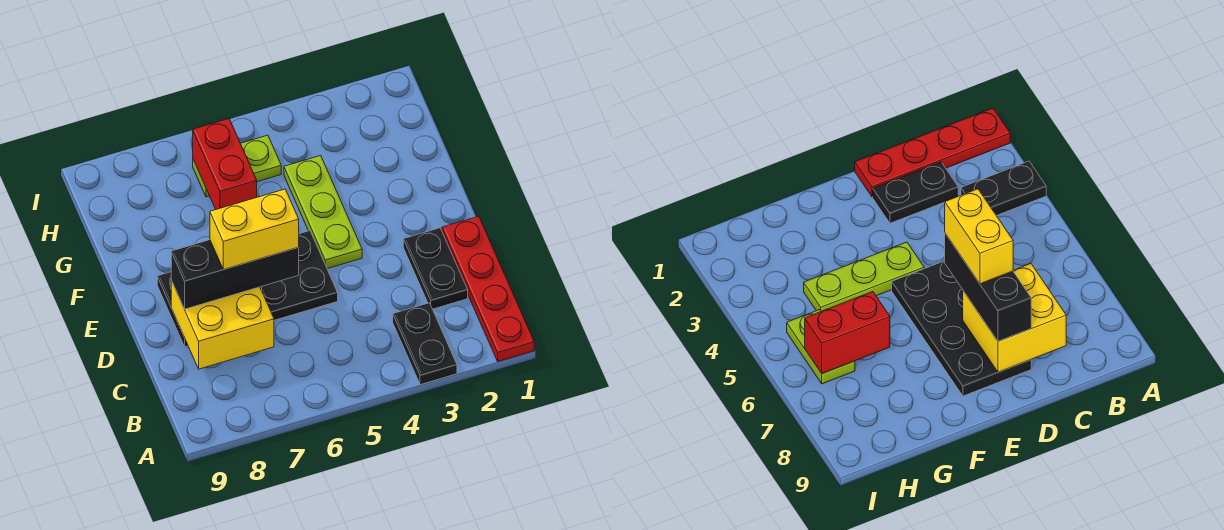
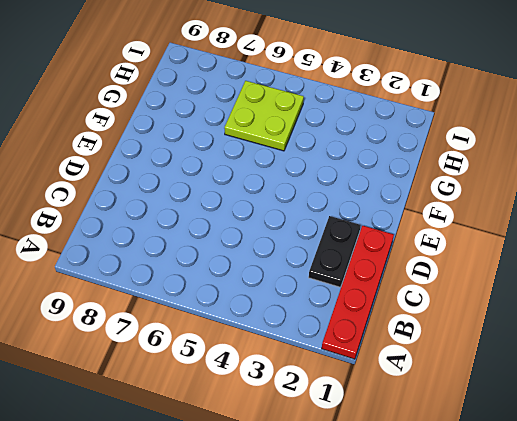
lime 2x2 plate [224,81,304,151] -> lime 1x2 plate [193,135,281,197]
none -> black 1x2 plate [393,303,457,385]
none -> black 2x4 plate [157,231,338,347]

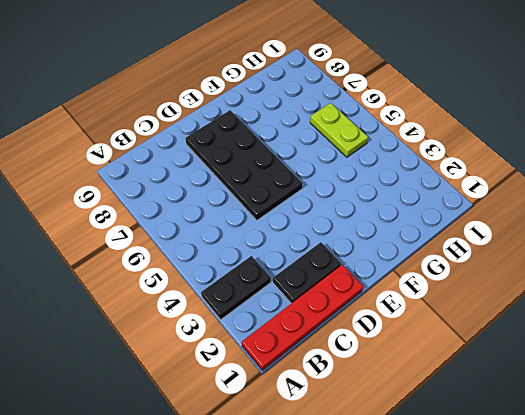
none -> lime 1x3 plate [284,156,362,269]
none -> yellow 2x2 brick [171,280,274,369]

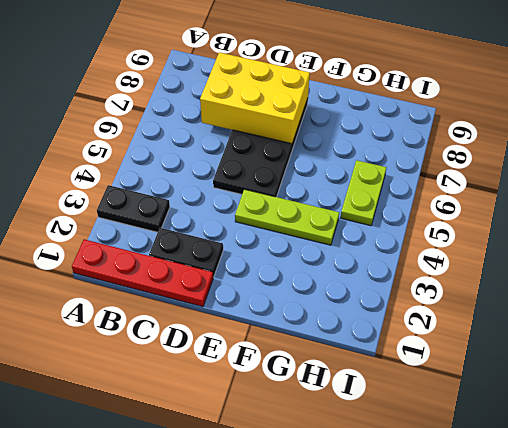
yellow 2x3 brick [200,52,310,144] -> yellow 2x2 brick [171,280,274,369]
none -> red 1x2 brick [193,119,257,209]
none -> black 1x3 brick [171,240,299,309]

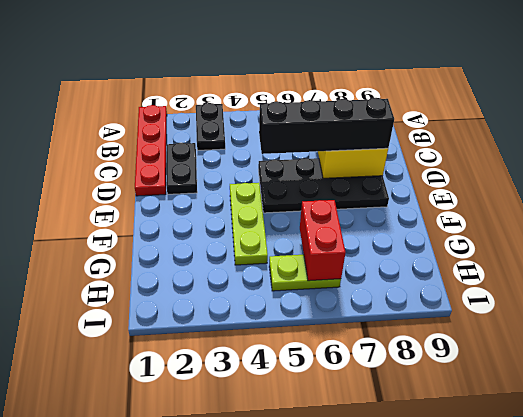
black 1x4 brick [259,98,394,154] -> black 1x3 brick [171,240,299,309]
none -> yellow 1x2 brick [210,189,299,270]

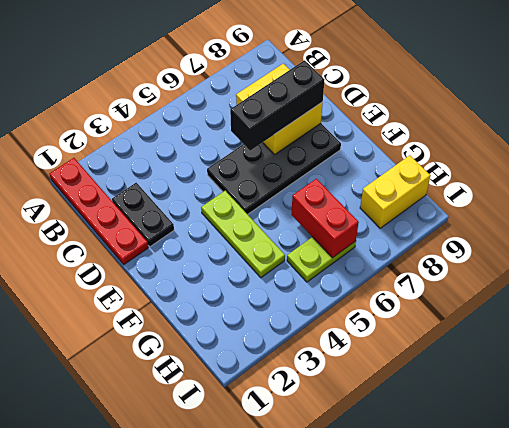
yellow 1x2 brick [360,155,431,228] -> yellow 1x2 brick moved to [210,189,299,270]
none -> black 1x2 plate [393,303,457,385]

